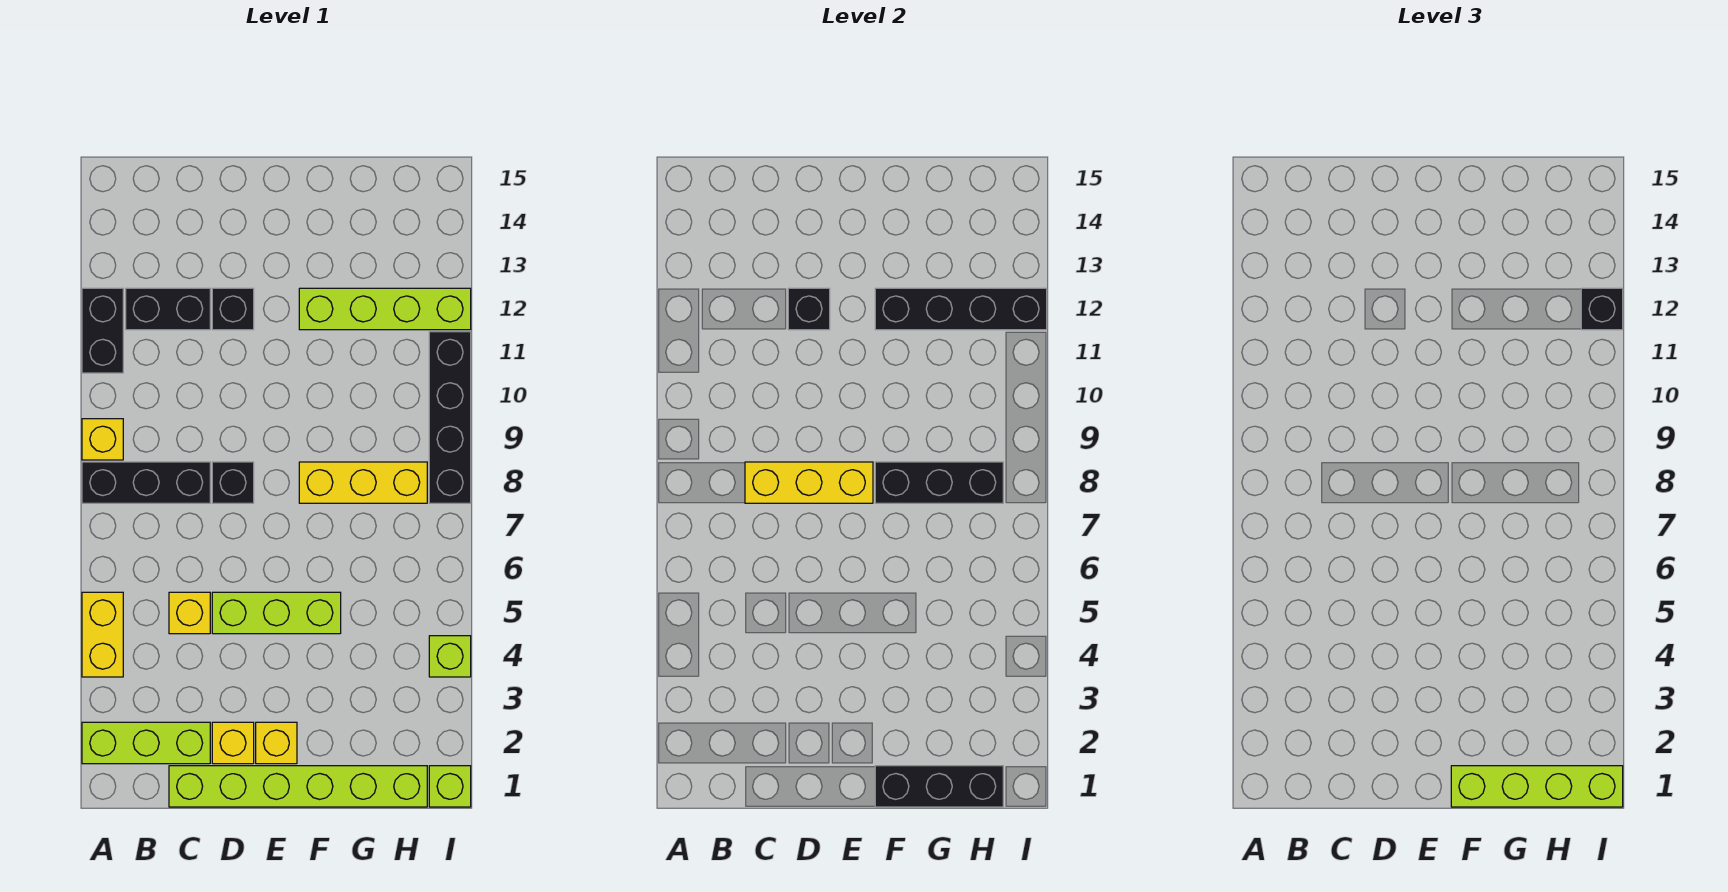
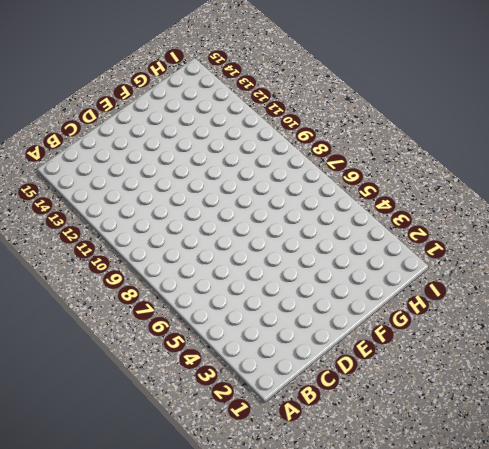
none -> lime 1x3 brick [82,722,210,764]
none -> yellow 1x2 brick [82,592,123,677]
none -> black 1x3 brick [82,462,210,503]

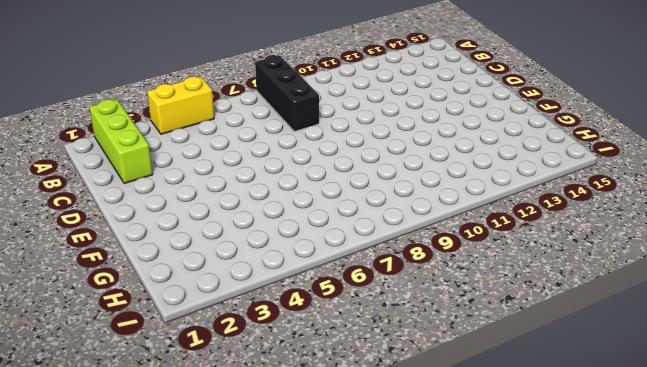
none -> yellow 1x1 brick [82,419,123,460]
none -> black 1x2 brick [82,288,123,373]
none -> black 1x2 brick [126,288,210,330]

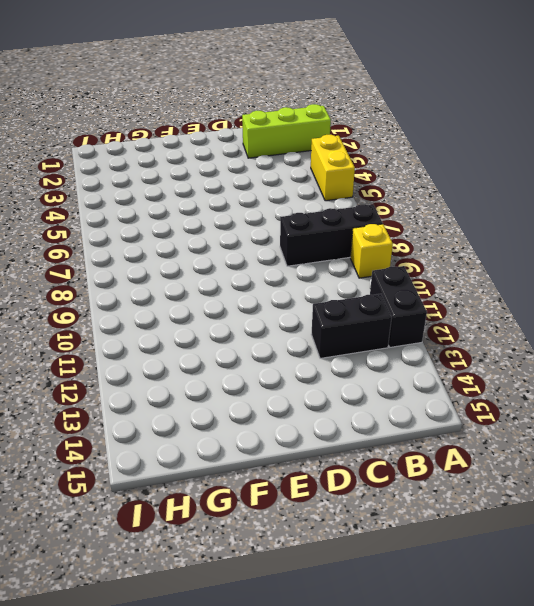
none -> lime 1x6 brick [169,766,427,807]
none -> yellow 1x1 brick [169,592,210,634]
none -> yellow 1x1 brick [212,722,254,764]

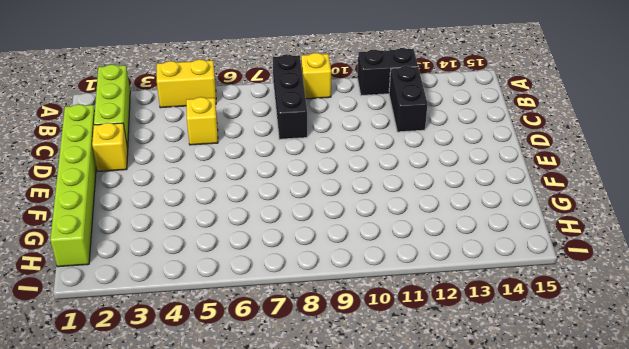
none -> lime 1x3 brick [212,592,341,634]
none -> black 1x1 brick [212,462,254,503]
none -> black 1x1 brick [212,288,254,330]

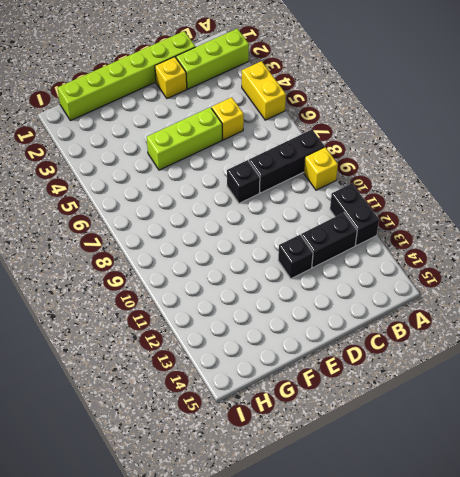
none -> yellow 1x1 brick [256,722,297,764]
none -> yellow 1x3 brick [299,462,427,503]
none -> lime 1x4 brick [299,288,471,330]

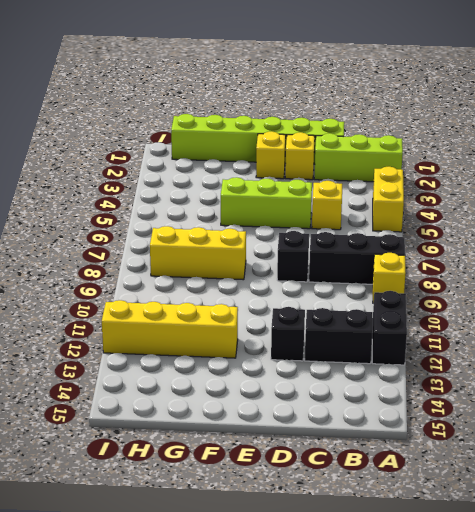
yellow 1x4 brick [102,300,238,358] -> lime 1x4 brick [299,288,471,330]
none -> lime 1x1 brick [429,766,471,807]
none -> lime 1x1 brick [429,636,471,677]
none -> black 1x4 brick [429,332,471,503]

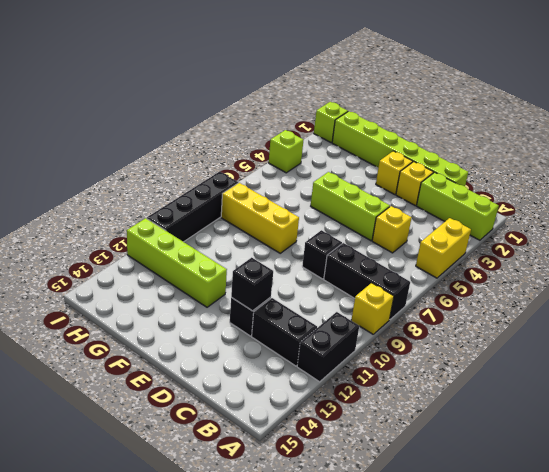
none -> yellow 1x3 brick [745,462,873,503]
none -> black 1x3 brick [875,766,1003,807]
none -> black 1x3 brick [875,462,1003,503]

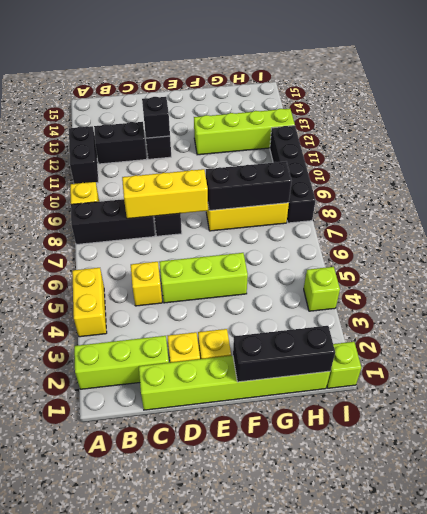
none -> black 1x4 brick [875,288,1047,330]
none -> lime 1x4 brick [1451,766,1623,807]
none -> black 1x1 brick [1581,288,1623,330]

